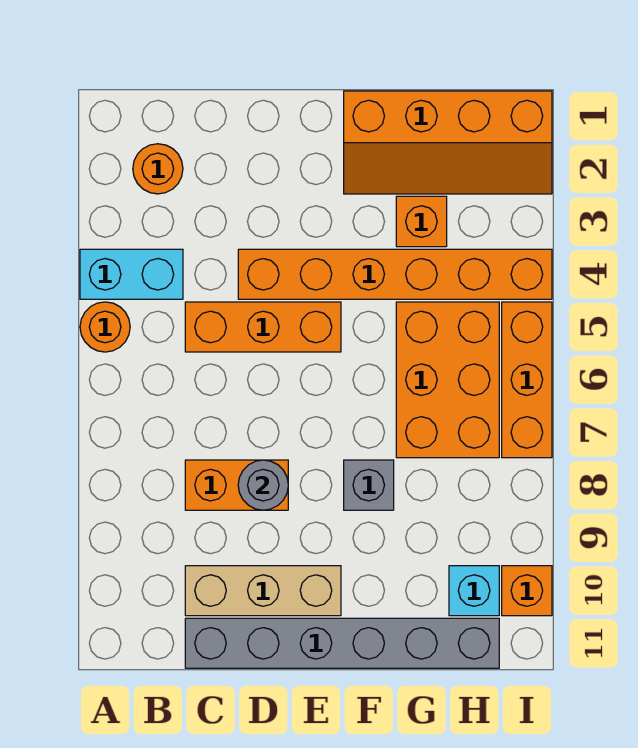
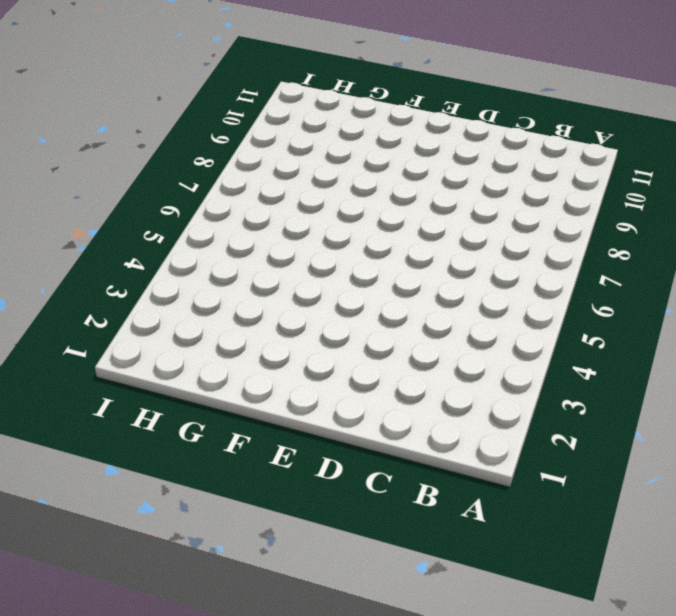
none -> cyan 1x2 brick [80,249,183,299]
none -> orange 1x1 round brick [80,302,130,352]
none -> orange 1x1 round brick [133,144,183,194]

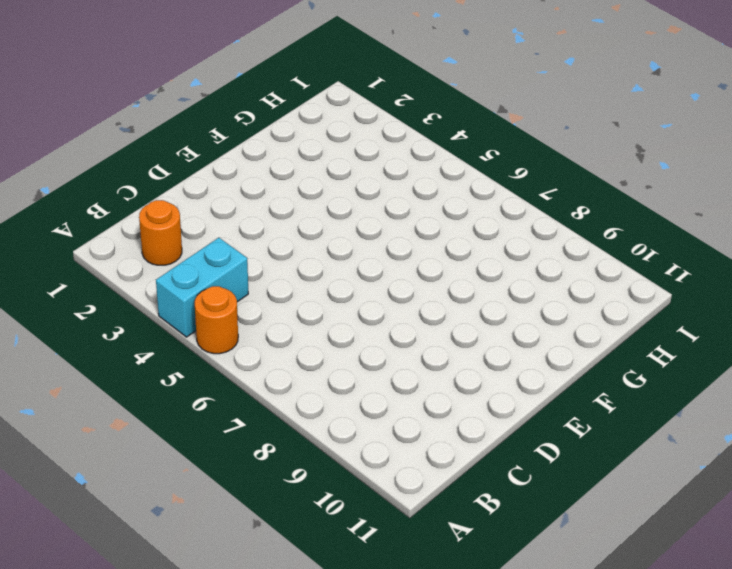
none -> orange 1x3 brick [185,302,341,352]
none -> orange 1x2 brick [185,460,288,510]
none -> tan 1x3 brick [185,566,341,616]

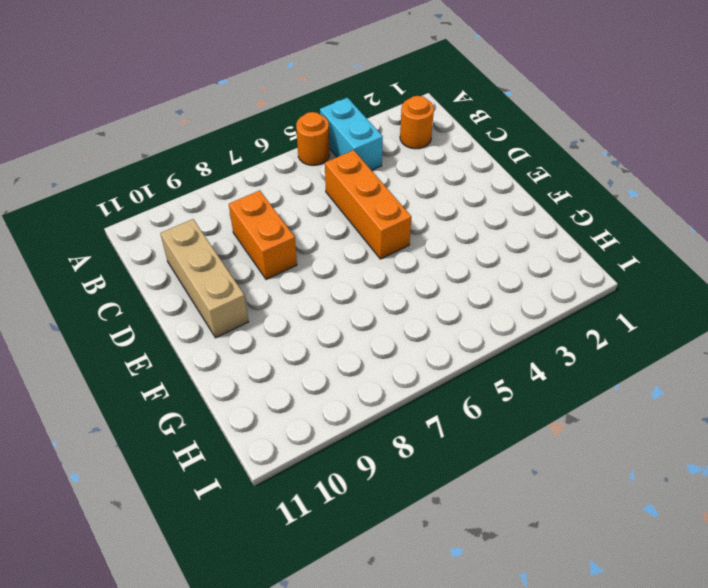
none -> grey 1x6 brick [185,618,499,668]
none -> orange 1x6 brick [238,249,552,299]
none -> orange 2x4 slope [344,91,552,194]

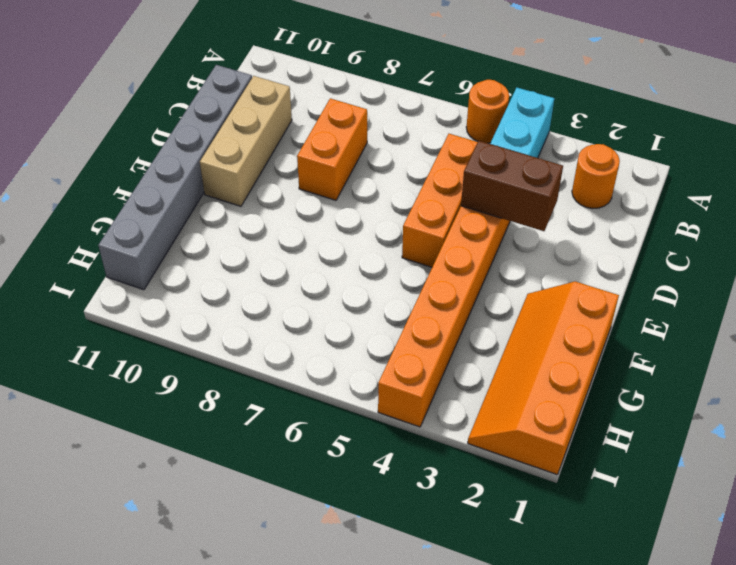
brown 1x2 brick [461,141,563,231] -> none
none -> grey 1x1 brick [344,460,394,510]
none -> orange 1x1 brick [396,196,447,247]
none -> orange 2x3 brick [396,302,499,458]

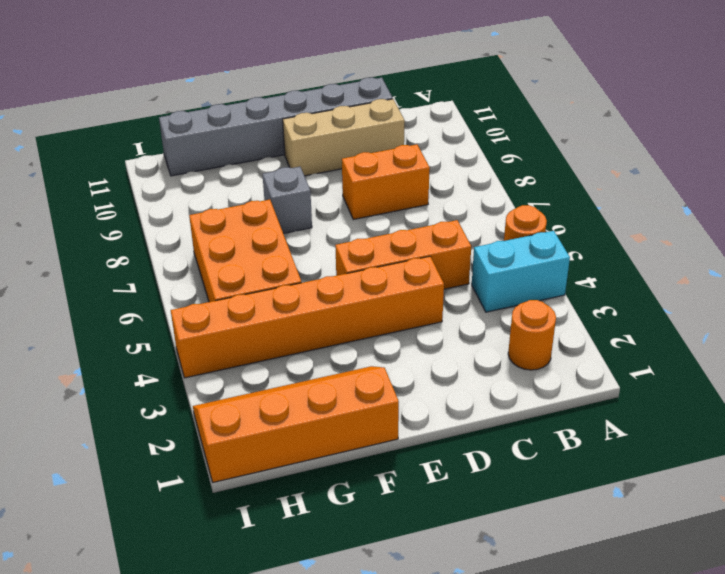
none -> orange 1x1 brick [396,196,447,247]
none -> cyan 1x1 brick [449,566,499,616]
none -> orange 1x3 brick [502,302,552,458]

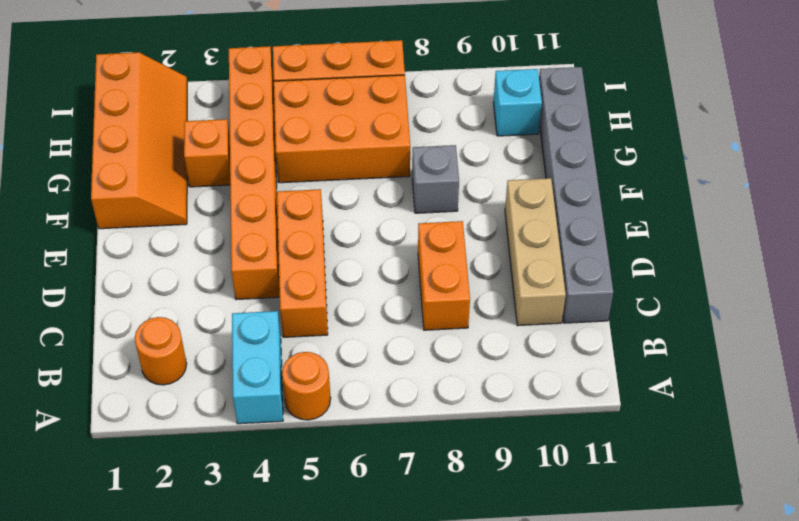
none -> orange 1x1 brick [502,566,552,616]
none -> grey 1x1 round brick [238,460,288,510]

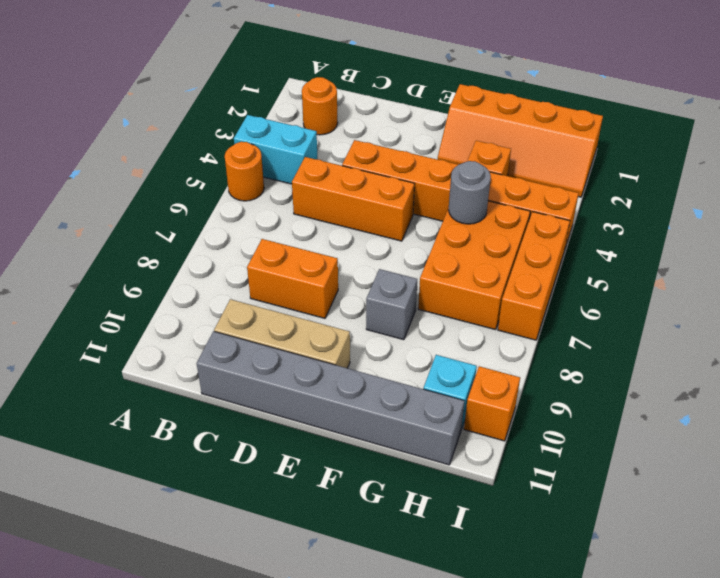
grey 1x1 round brick [449,161,491,224] -> grey 1x1 round brick moved to [238,460,288,510]

